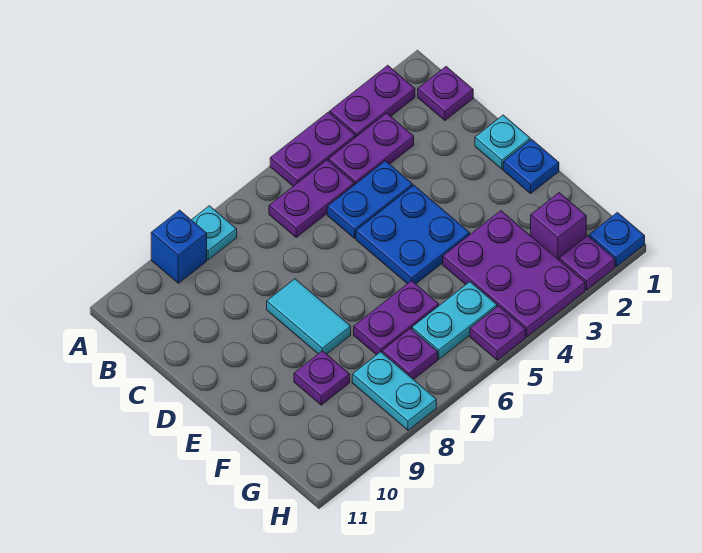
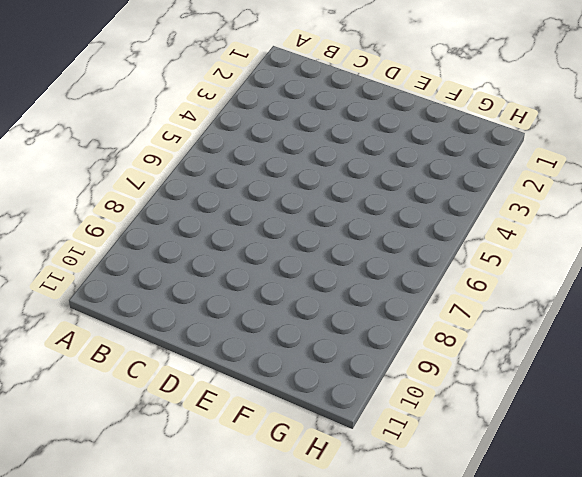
none -> purple 1x2 plate [330,65,415,137]
none -> purple 1x2 plate [270,112,355,186]
none -> cyan 1x1 plate [192,206,237,260]

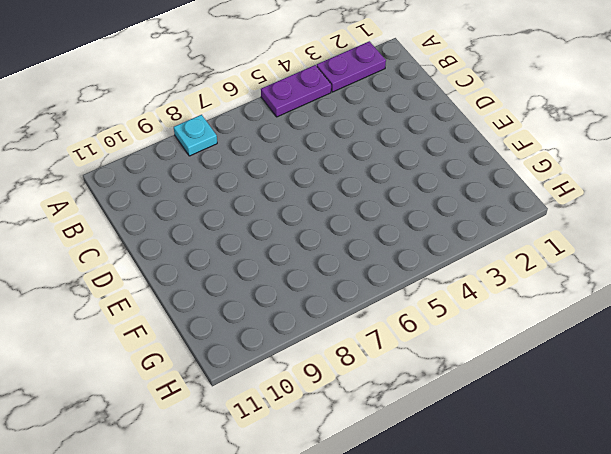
none -> blue 1x1 brick [151,210,207,283]
none -> purple 1x1 plate [418,67,473,120]
none -> purple 1x2 plate [329,113,414,185]

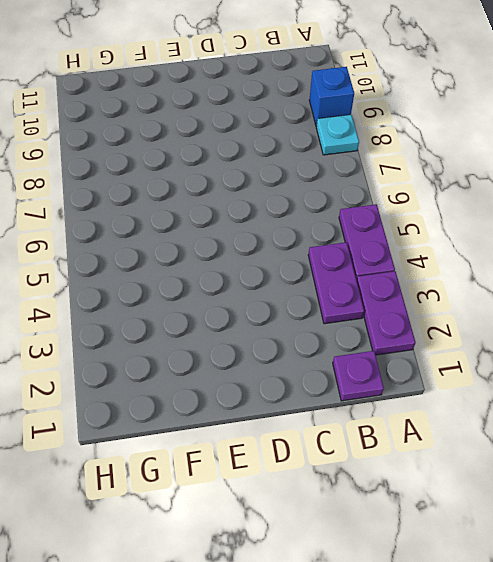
none -> purple 1x2 plate [269,160,354,237]
none -> blue 1x2 plate [327,161,413,238]
none -> cyan 1x1 plate [475,115,530,169]

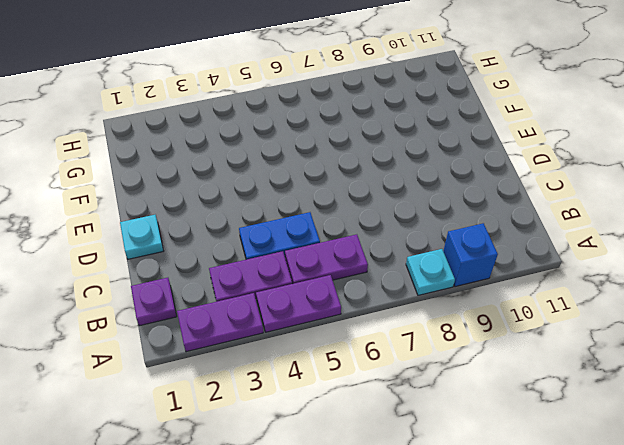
none -> blue 2x2 plate [356,185,470,284]
none -> cyan 1x2 tile [267,279,351,354]
none -> blue 1x1 plate [503,139,559,194]

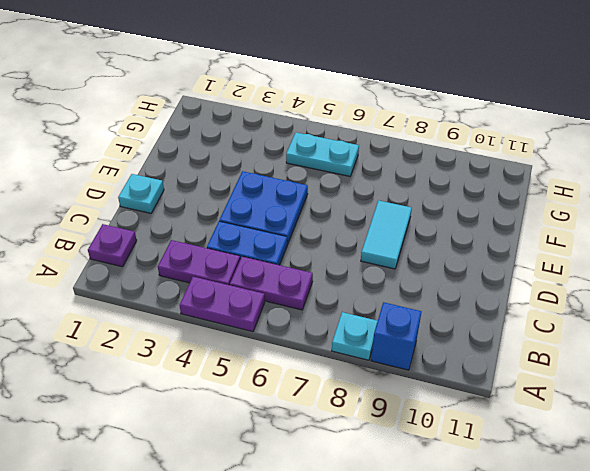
none -> purple 1x2 plate [330,65,415,137]
none -> blue 1x1 plate [503,139,559,194]
none -> purple 2x3 plate [443,211,585,337]

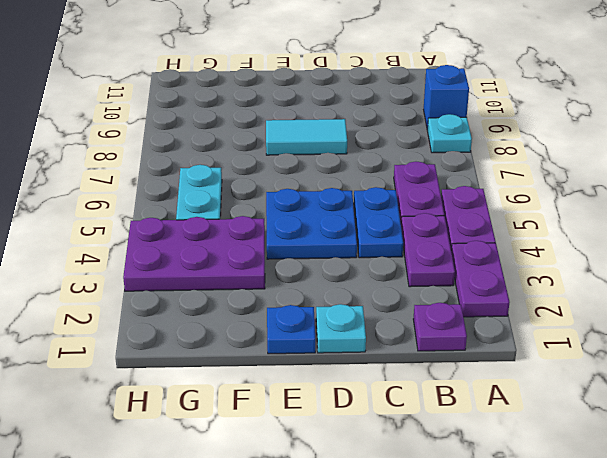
none -> purple 1x2 plate [354,281,439,355]
none -> purple 1x1 plate [294,351,350,405]
none -> purple 1x1 brick [531,193,586,260]

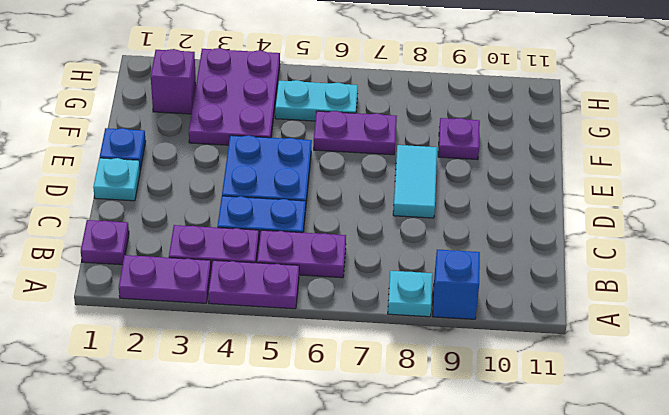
none -> purple 1x1 plate [382,328,438,380]
none -> cyan 1x2 plate [352,352,436,430]
none -> blue 1x1 plate [589,212,645,266]

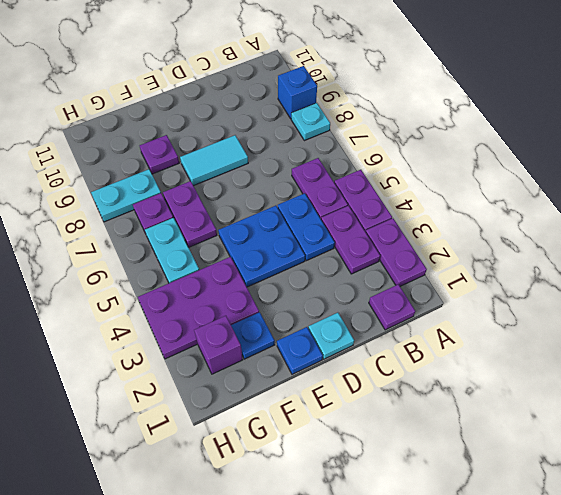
blue 1x1 plate [231,312,275,359] -> blue 1x1 plate moved to [589,212,645,266]
none -> purple 1x1 plate [559,236,615,290]
none -> purple 1x1 plate [470,306,526,360]

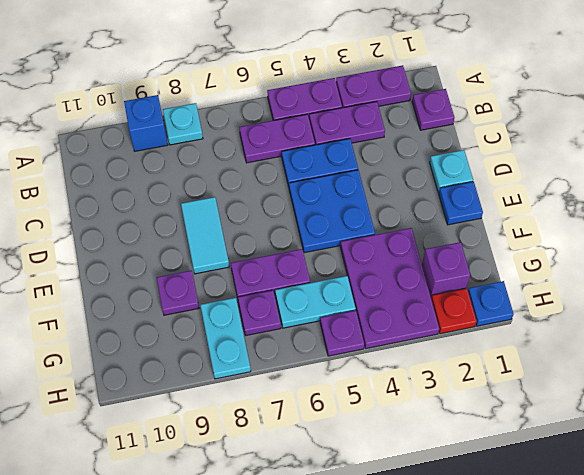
red 1x1 plate [431,288,477,334] -> purple 1x1 plate [559,236,615,290]

